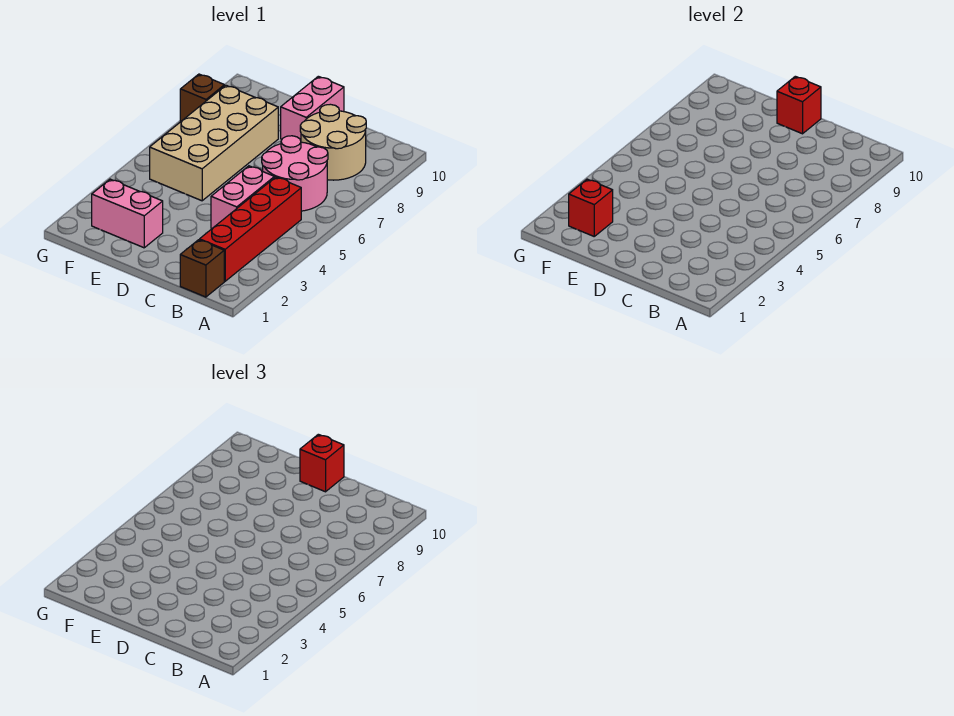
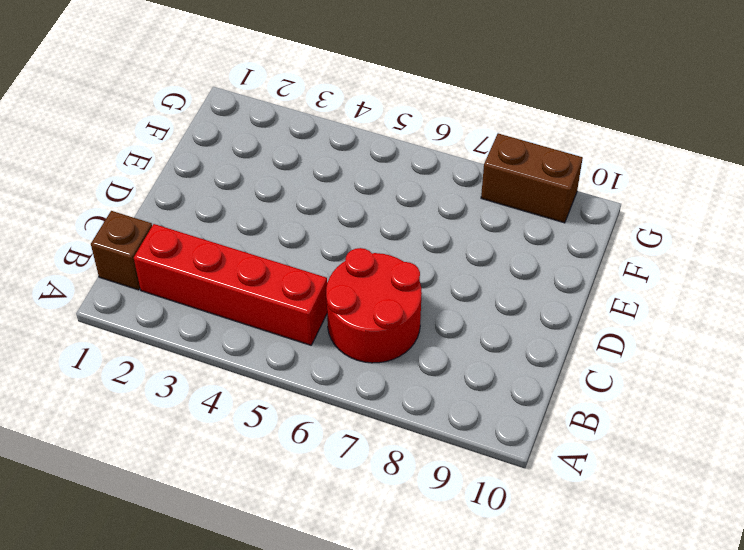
red 2x2 round brick [326,248,422,363] -> pink 2x2 round brick [262,136,328,211]
brown 1x2 brick [481,133,583,223] -> brown 1x1 brick [180,74,224,121]
none -> tan 2x2 round brick [300,104,366,180]
none -> pink 1x2 brick [211,166,274,229]
none -> pink 1x2 brick [281,76,344,141]

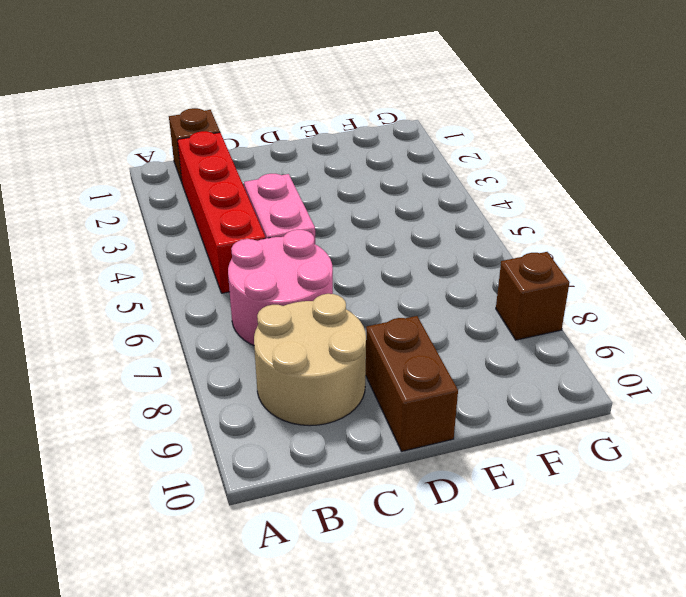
brown 1x2 brick [366,316,458,451] -> pink 1x2 brick [281,76,344,141]
none -> pink 1x2 brick [92,179,163,248]
none -> tan 2x4 brick [150,85,278,201]
none -> red 1x1 brick [777,76,821,134]

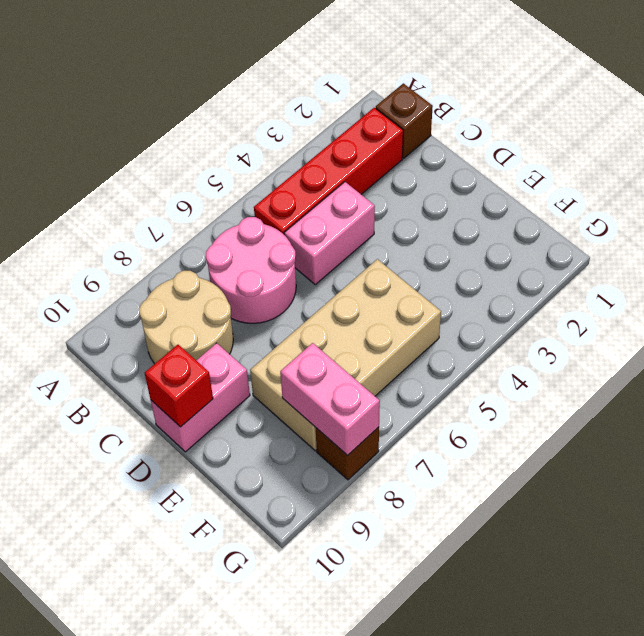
pink 1x2 brick [280,343,380,456] -> pink 1x2 brick moved to [92,179,163,248]
none -> red 1x1 brick [569,179,613,236]
none -> red 1x1 brick [300,434,344,492]

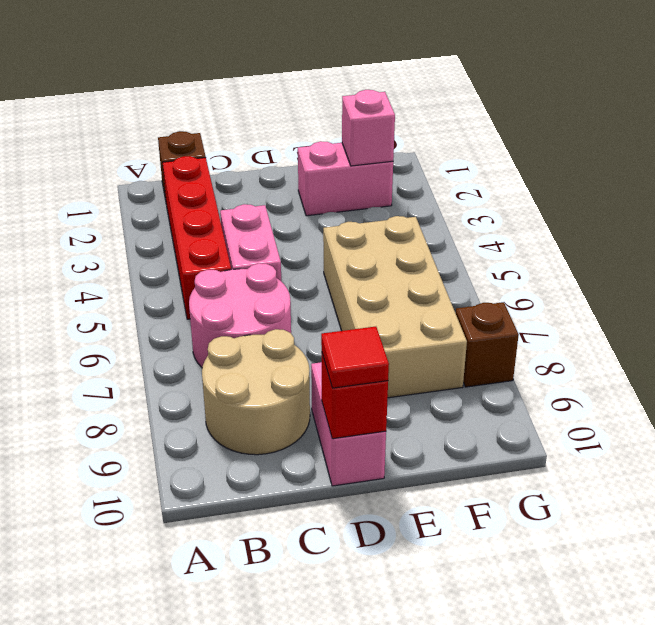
red 1x1 tile [321,327,389,388] -> red 1x1 brick [300,434,344,492]
pink 1x1 brick [342,90,395,166] -> red 1x1 brick [569,179,613,236]

